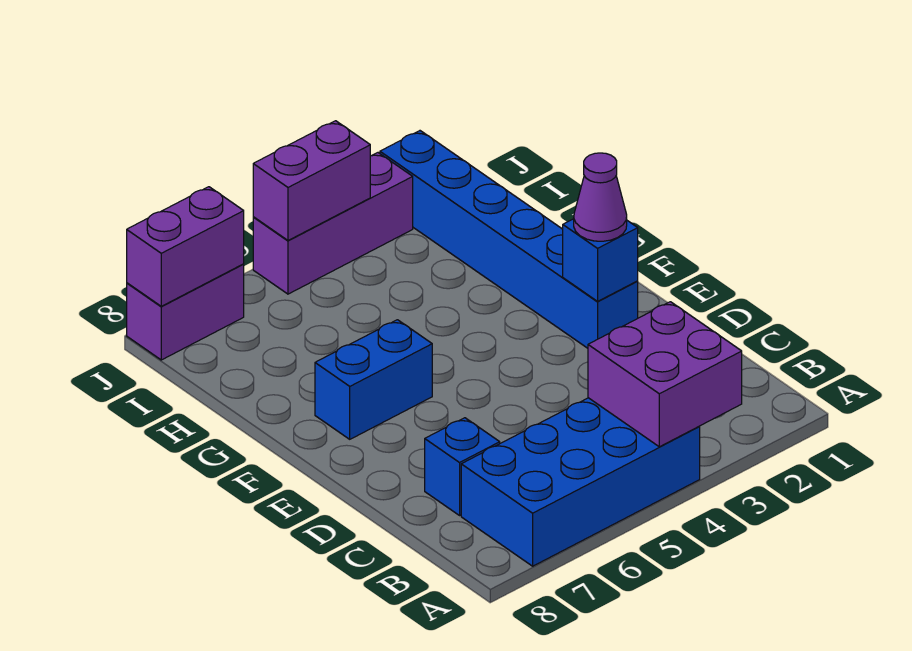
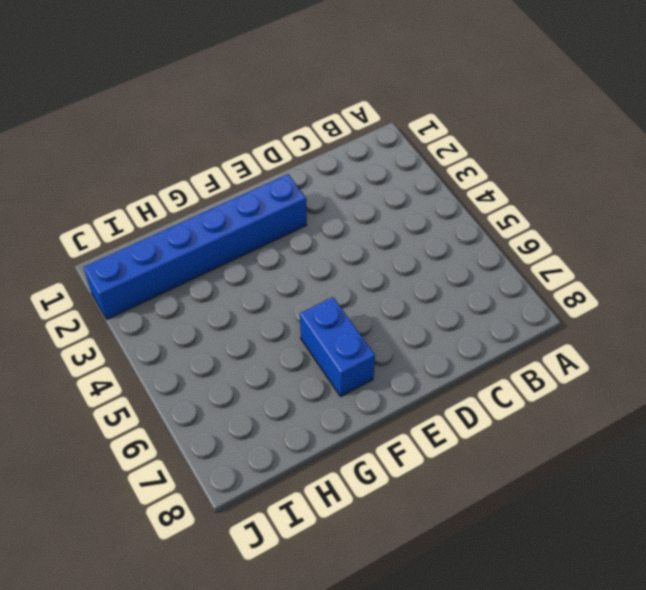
none -> blue 2x4 brick [461,398,700,566]
none -> blue 1x1 brick [425,418,500,515]

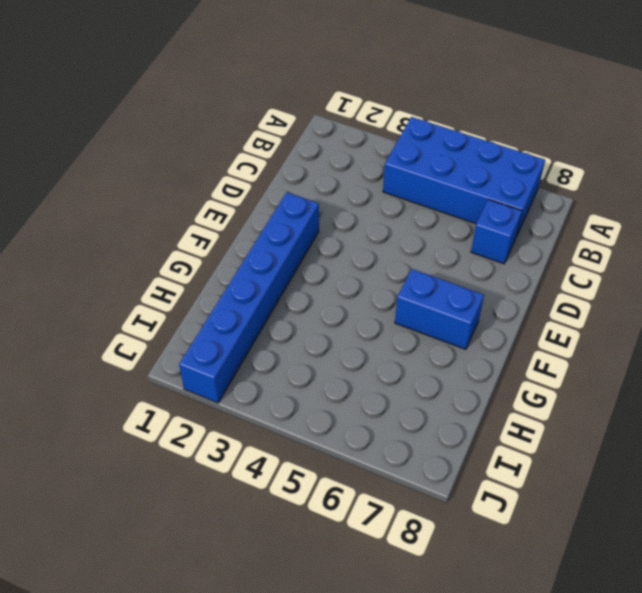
none -> purple 1x3 brick [253,153,413,294]
none -> purple 1x2 brick [127,264,244,360]

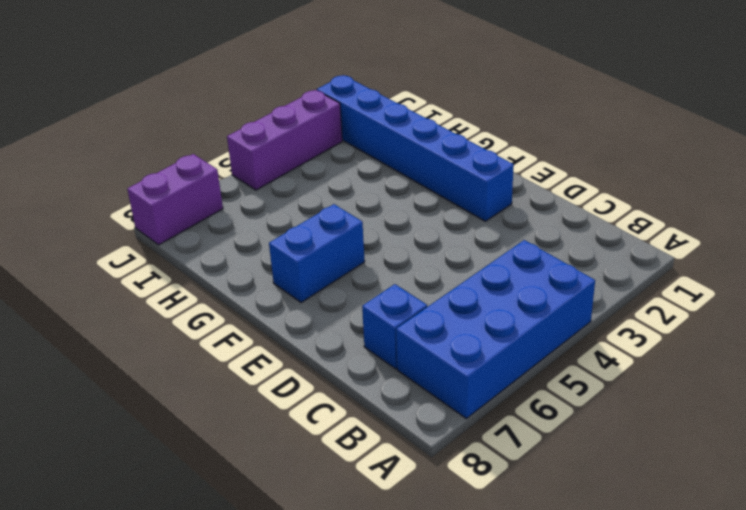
none -> purple 2x2 brick [588,302,742,447]
none -> blue 1x1 brick [563,219,638,301]

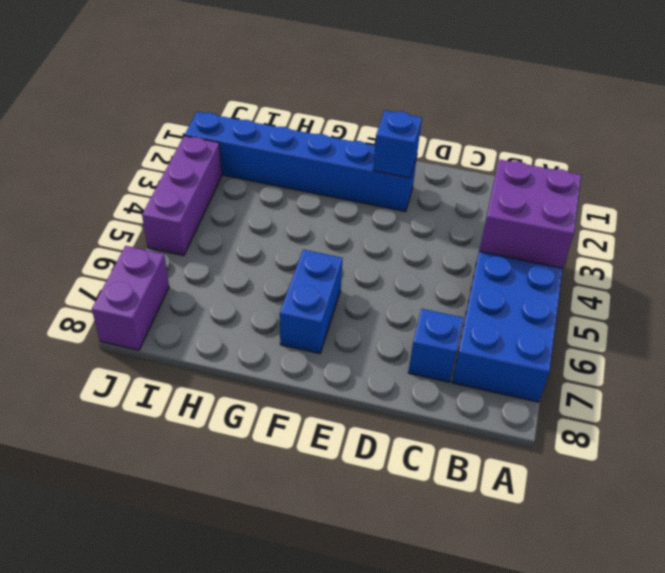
none -> purple 1x2 brick [253,121,370,240]
none -> purple 1x2 brick [127,187,244,306]

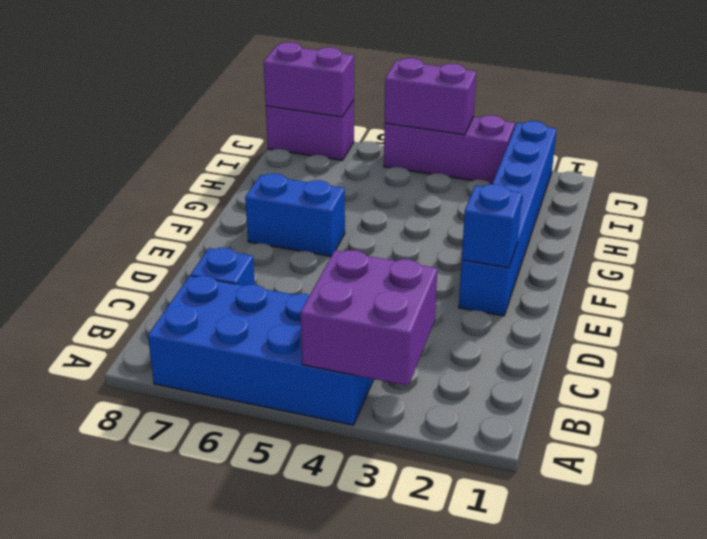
none -> purple 1x1 cone [574,153,627,241]

